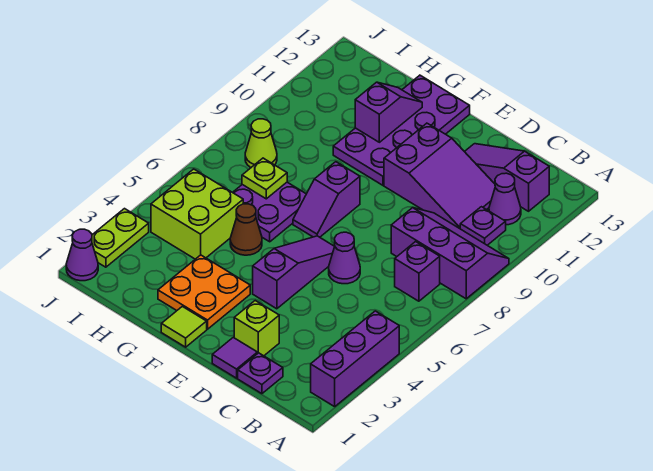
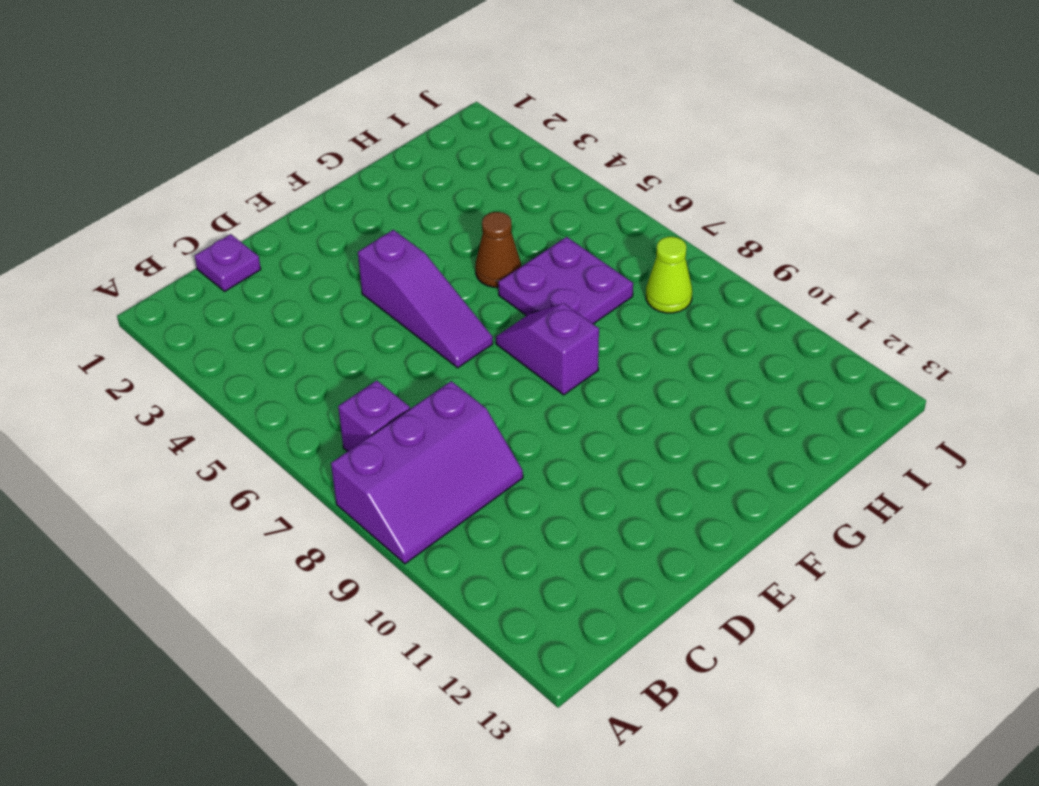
none -> purple 1x3 brick [311,311,399,407]
none -> purple 1x1 plate [460,207,506,245]
none -> purple 1x1 cone [489,173,521,225]

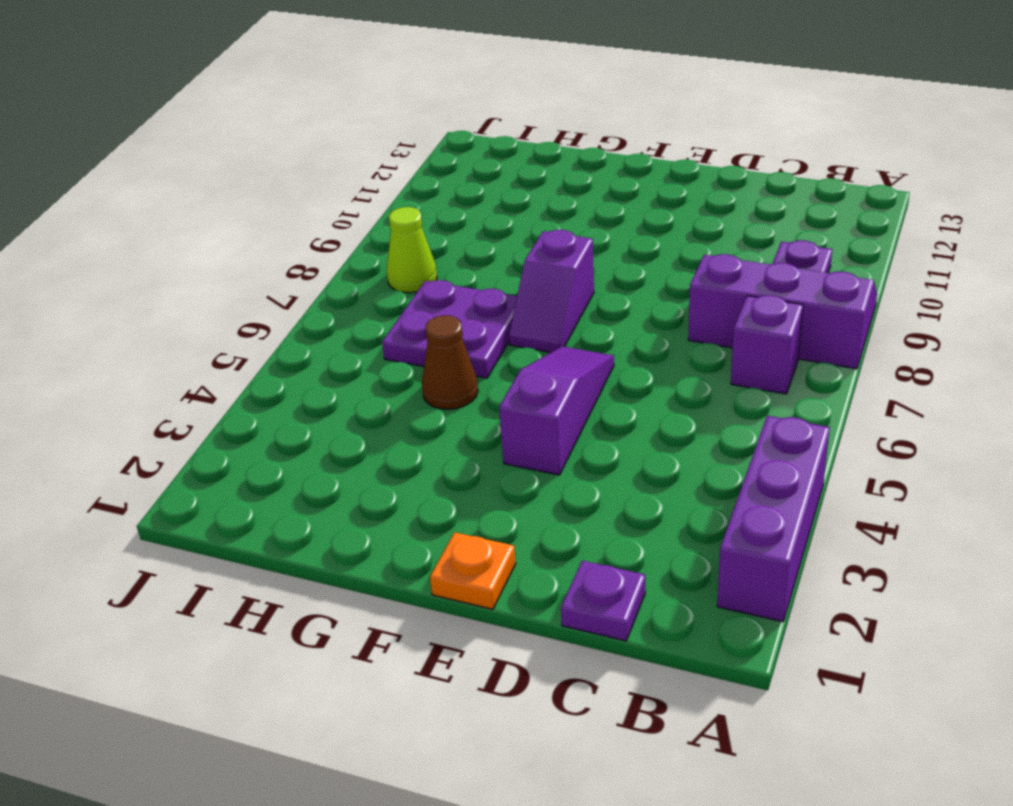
orange 1x1 plate [430,532,516,609] -> none
none -> purple 1x1 cone [489,173,521,225]
none -> purple 1x3 slope [465,144,549,211]
none -> purple 2x3 slope [384,123,495,229]

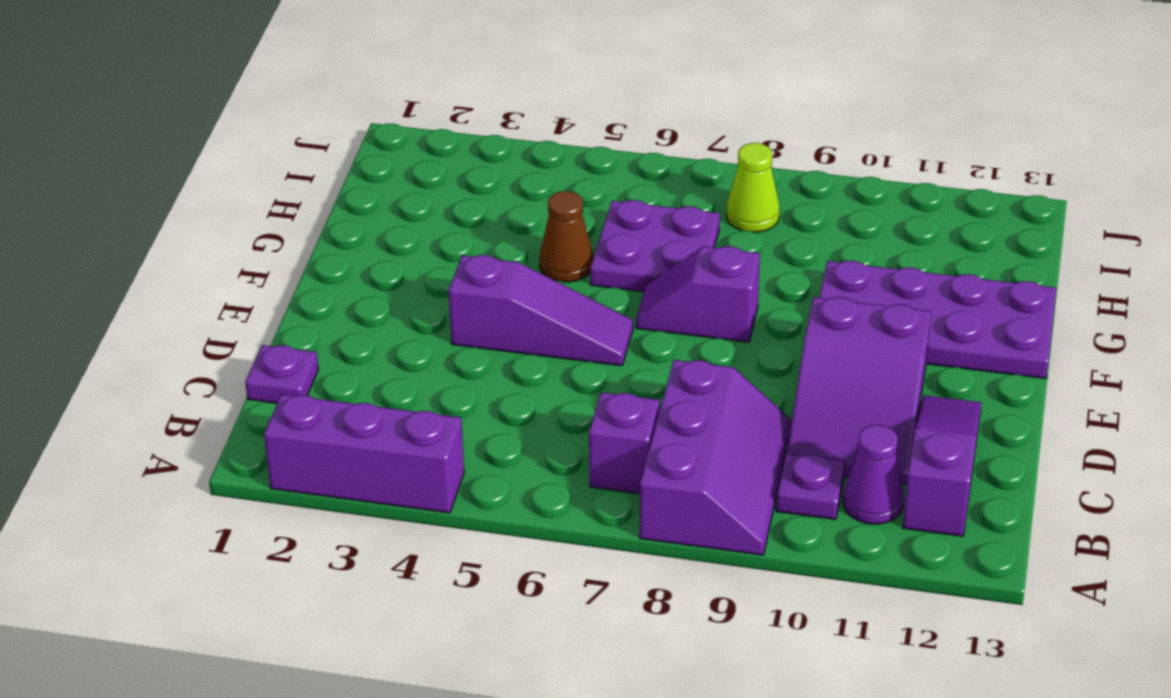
none -> purple 1x1 tile [212,338,257,378]
none -> lime 1x1 brick [234,301,279,356]
none -> purple 1x1 cone [329,232,360,284]

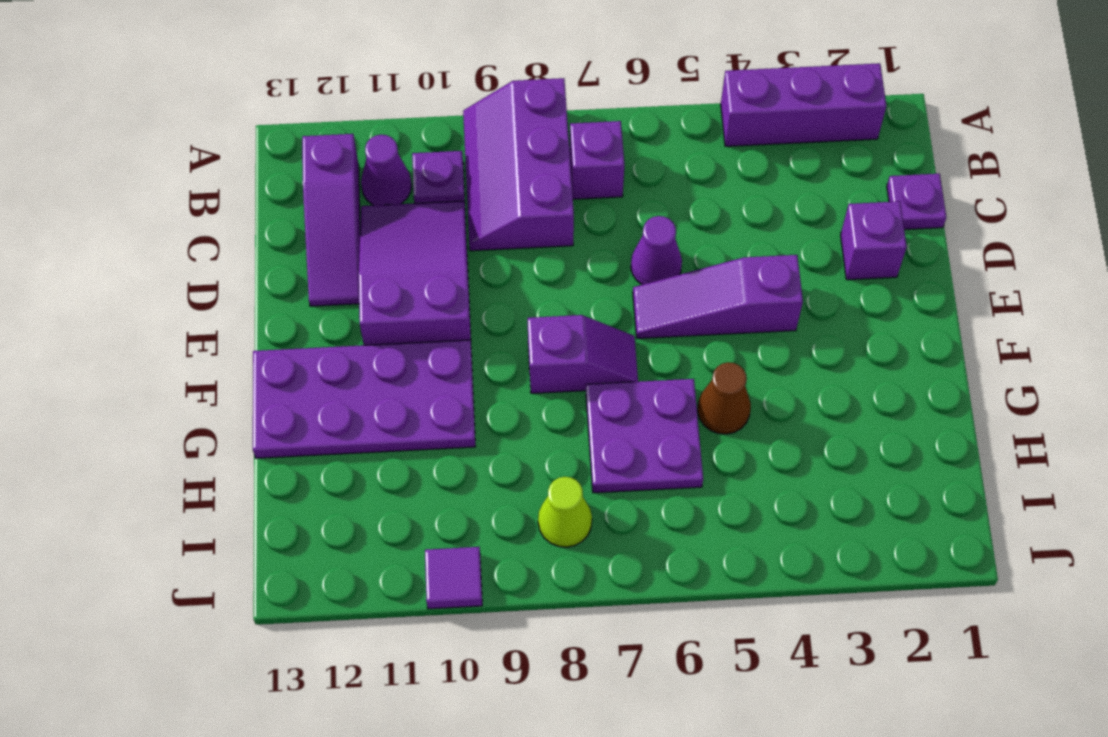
purple 1x1 brick [841,201,907,280] -> lime 1x1 brick [234,301,279,356]
purple 1x1 tile [425,547,482,609] -> purple 1x1 tile moved to [212,338,257,378]
none -> lime 1x1 tile [161,306,207,347]
none -> orange 2x2 plate [158,255,250,329]
none -> lime 2x2 brick [151,169,243,259]

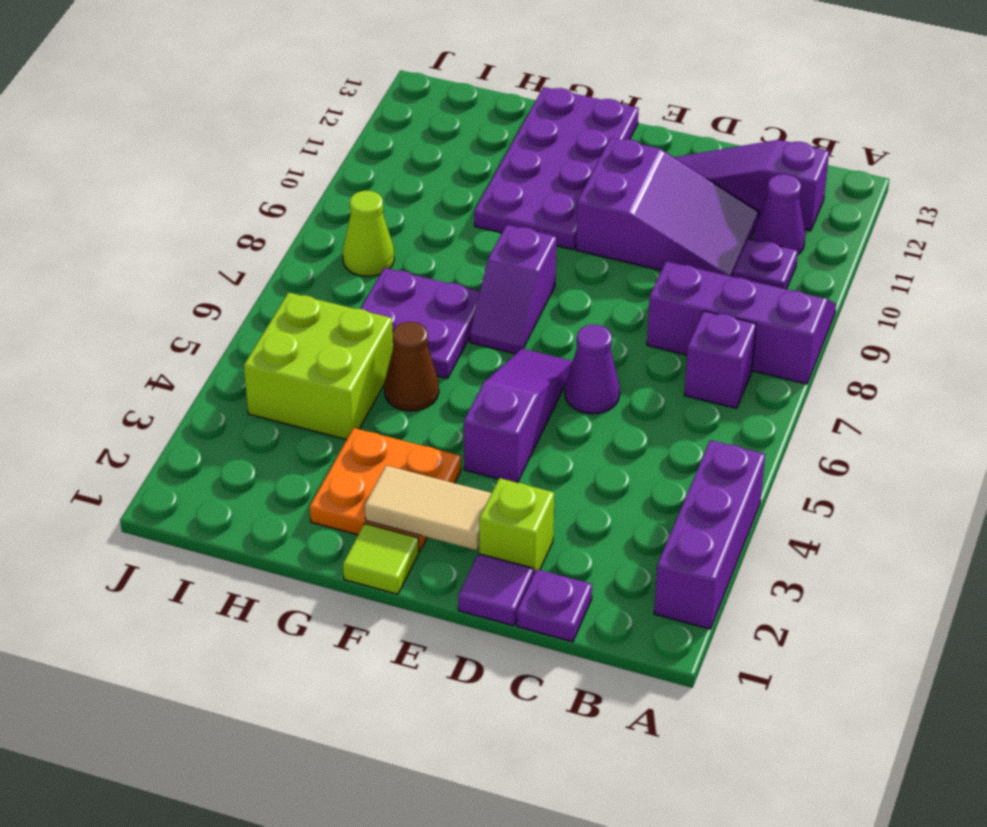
tan 1x2 tile [365,466,491,550] -> none
none -> purple 1x1 cone [66,229,98,281]
none -> lime 1x2 plate [92,209,149,267]
none -> purple 1x2 slope [355,82,422,142]

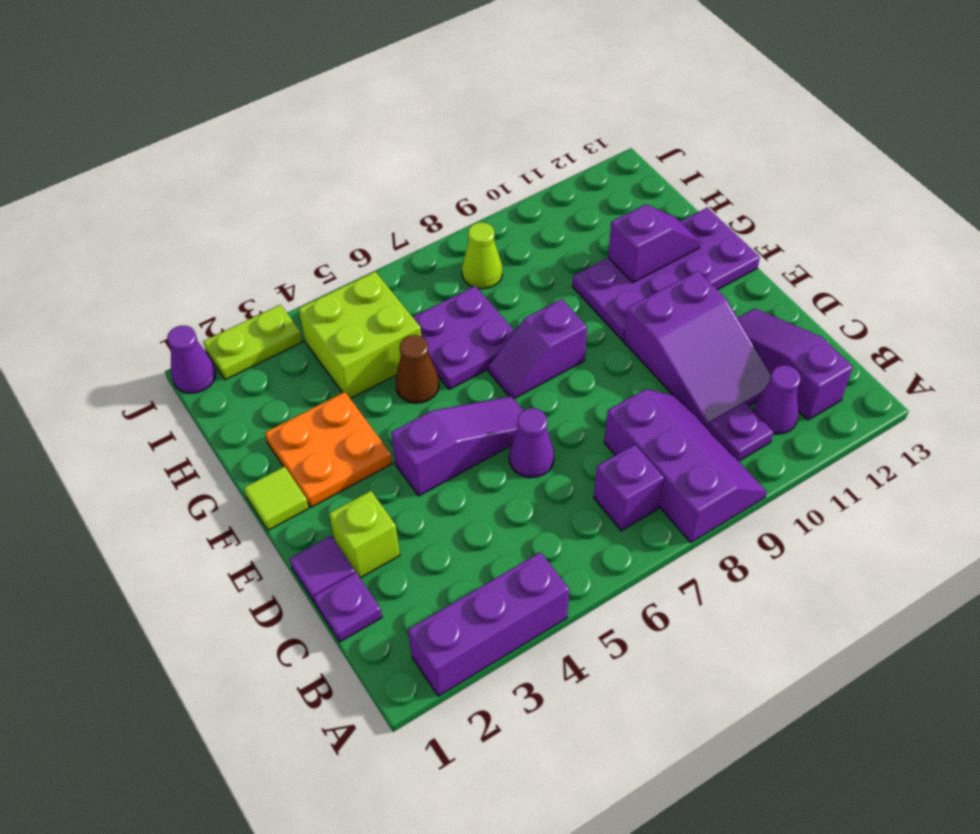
none -> lime 1x1 plate [242,158,287,199]

